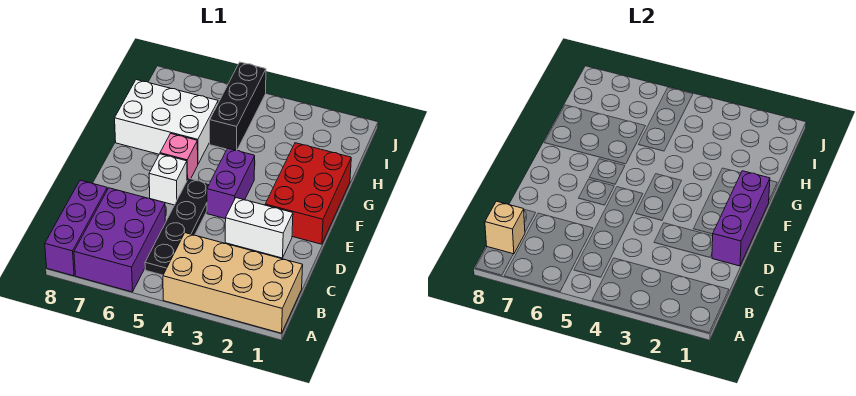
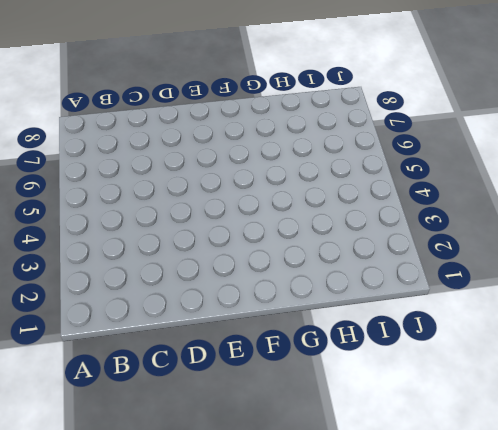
none -> tan 2x4 brick [163,233,303,333]
none -> purple 2x3 brick [74,188,165,292]
none -> purple 1x3 brick [45,180,107,276]

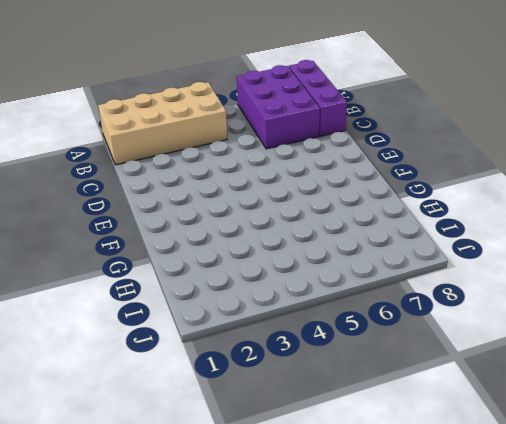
none -> black 1x4 plate [145,178,209,275]
none -> white 1x2 brick [225,198,293,258]
none -> red 2x3 brick [265,143,351,244]

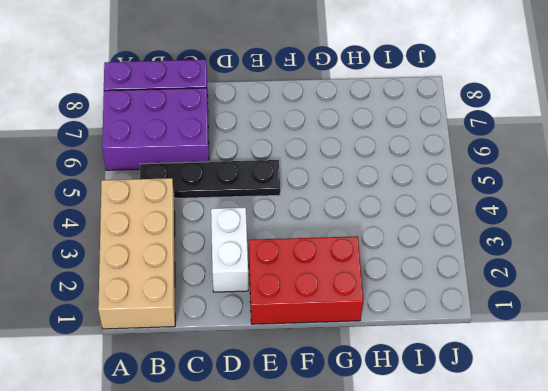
none -> purple 1x2 brick [207,148,255,219]
none -> white 1x1 brick [149,154,187,205]
none -> pink 1x1 brick [160,134,198,180]

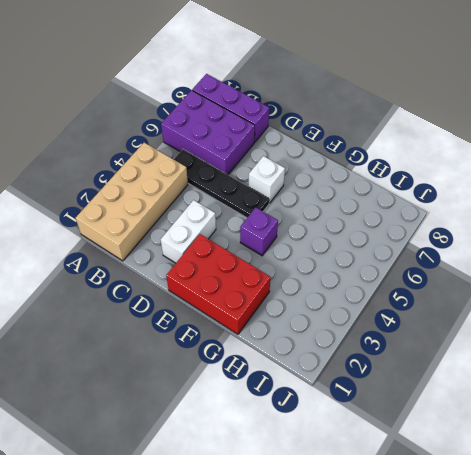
purple 1x1 brick [240,207,278,256] -> purple 1x2 brick [207,148,255,219]
none -> pink 1x1 brick [160,134,198,180]
none -> white 2x3 brick [115,80,218,164]
none -> black 1x3 brick [210,62,266,151]

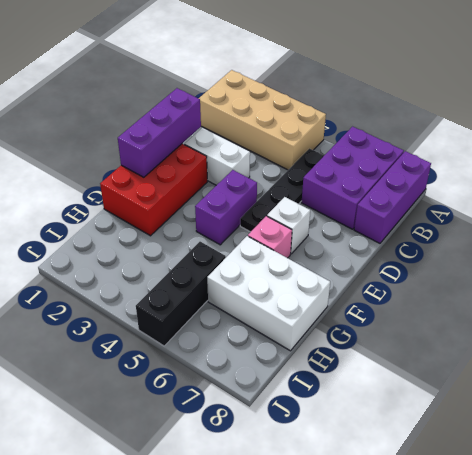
none -> tan 1x1 brick [485,201,525,254]

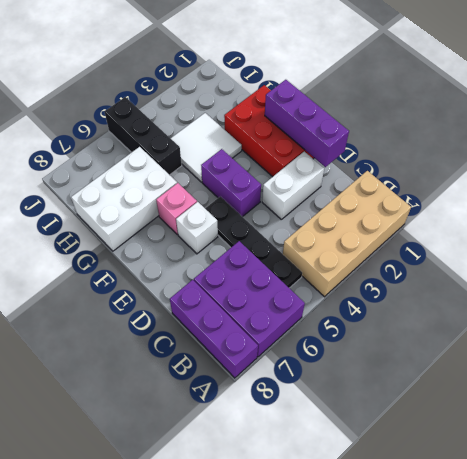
white 2x2 tile [171,113,242,182] -> none
none -> tan 1x1 brick [485,201,525,254]

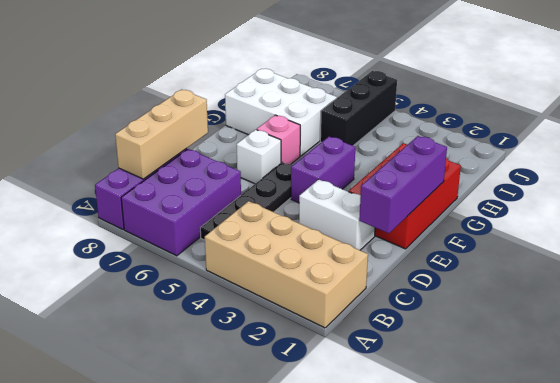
tan 1x3 brick [115,90,208,179] -> tan 1x1 brick [485,201,525,254]

